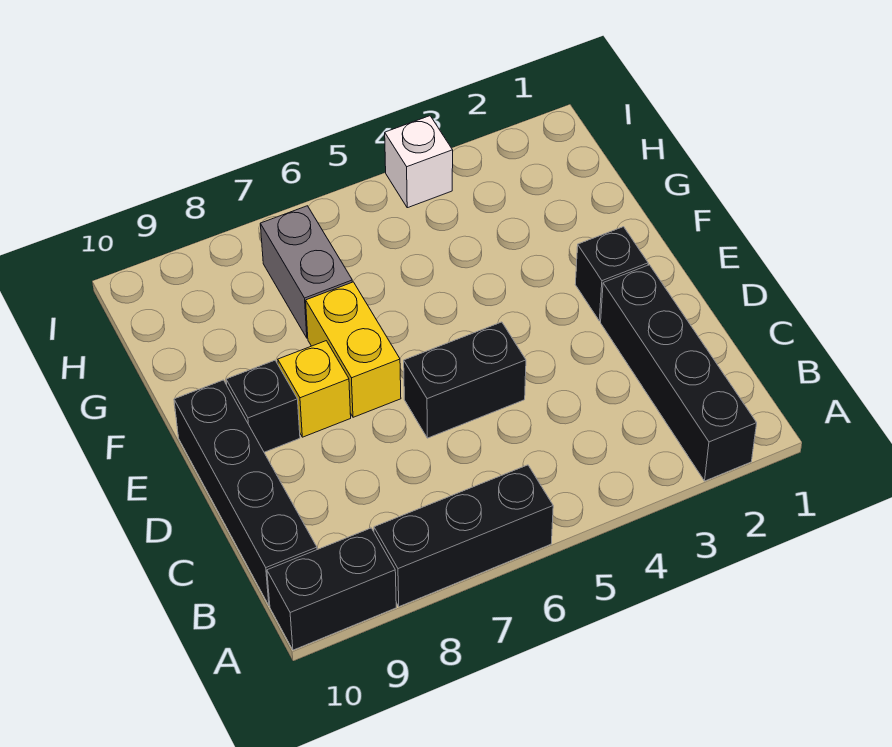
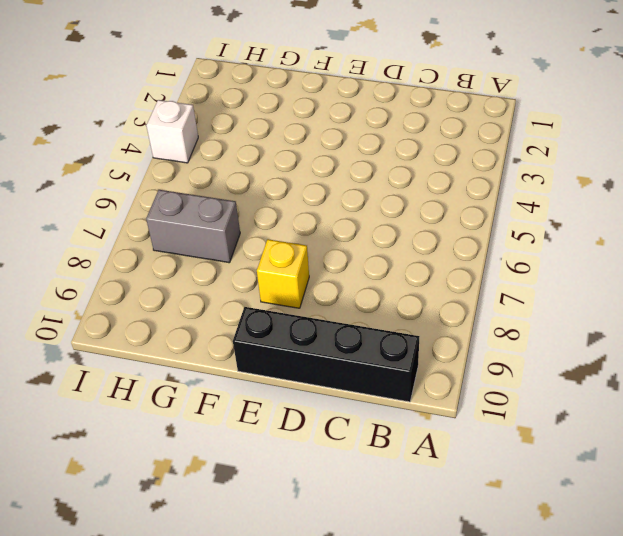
none -> black 1x4 brick [601,265,757,481]
none -> black 1x3 brick [374,465,553,607]

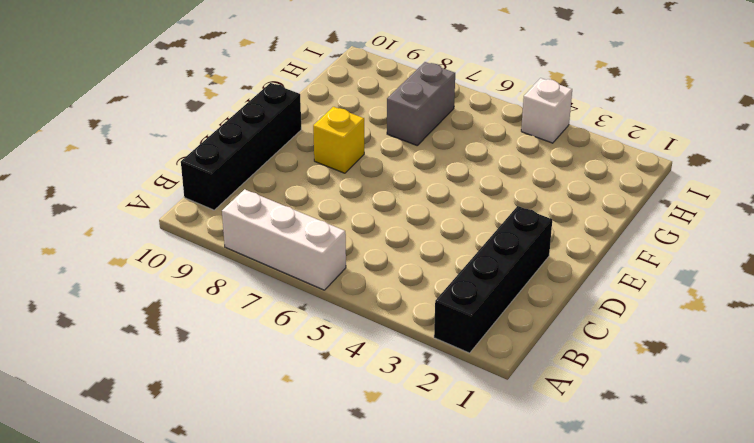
white 1x3 brick [222,189,346,290] -> black 1x3 brick [374,465,553,607]
none -> black 1x2 brick [267,528,396,650]
none -> black 1x2 brick [404,322,526,438]

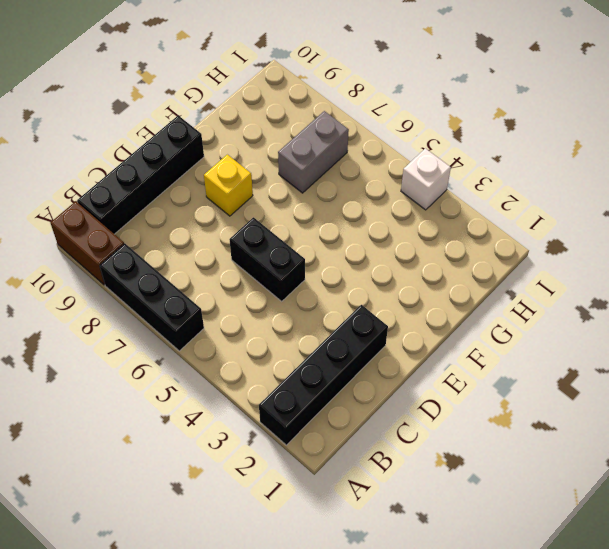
brown 1x2 brick [50,201,124,285] -> black 1x2 brick [267,528,396,650]
none -> black 1x1 brick [575,227,648,321]
none -> yellow 1x2 brick [306,282,401,417]

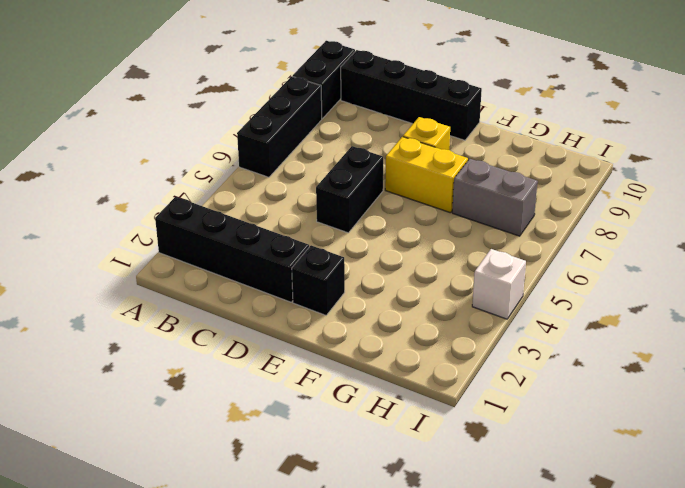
none -> black 1x1 brick [226,360,300,452]

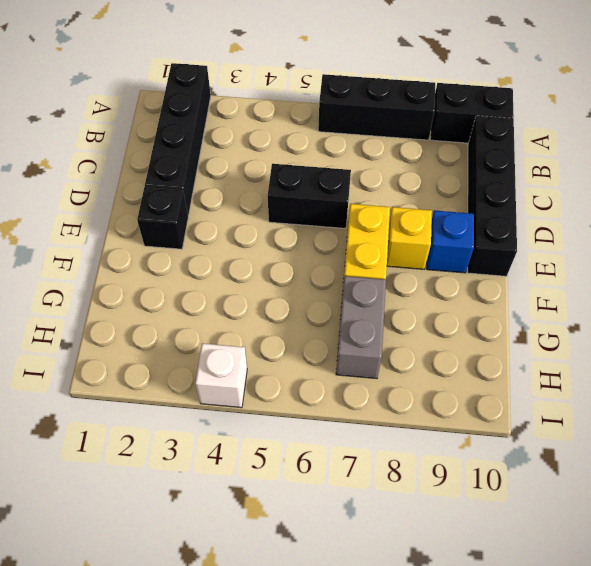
blue 1x1 brick [427,210,474,273] -> black 1x1 brick [226,360,300,452]

